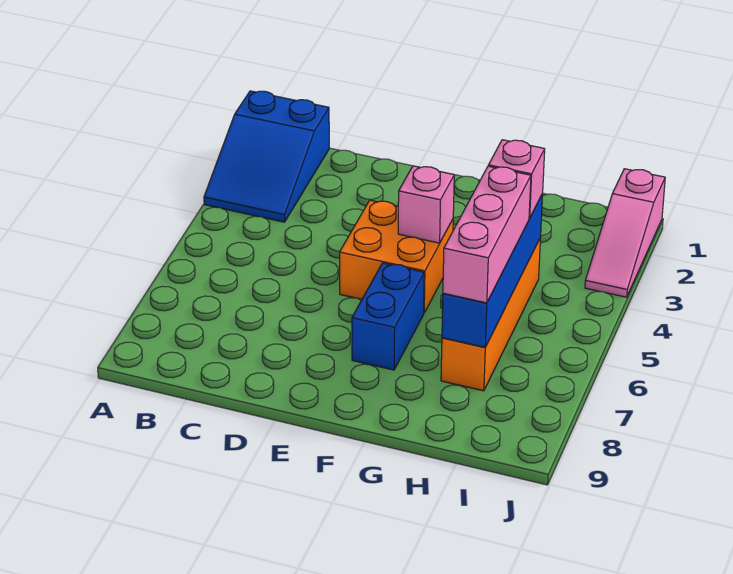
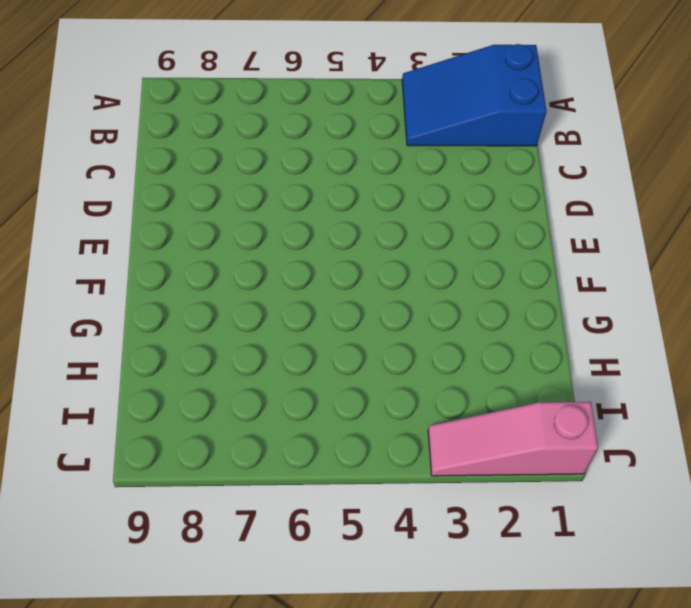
none -> orange 2x2 brick [340,200,453,313]
none -> blue 1x2 brick [352,263,424,370]

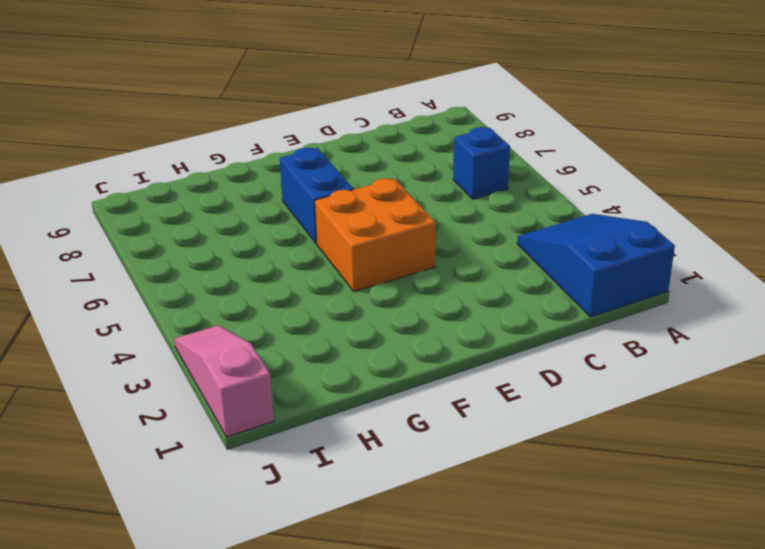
blue 1x1 brick [453,127,510,199] -> none
none -> orange 1x4 brick [441,238,541,391]
none -> pink 1x1 brick [398,166,454,243]

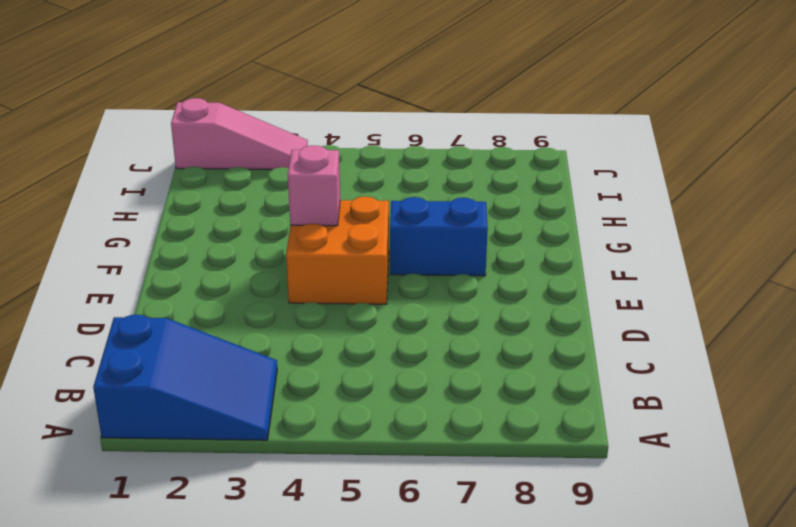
none -> orange 1x4 brick [441,238,541,391]
none -> blue 1x4 brick [442,194,543,347]

